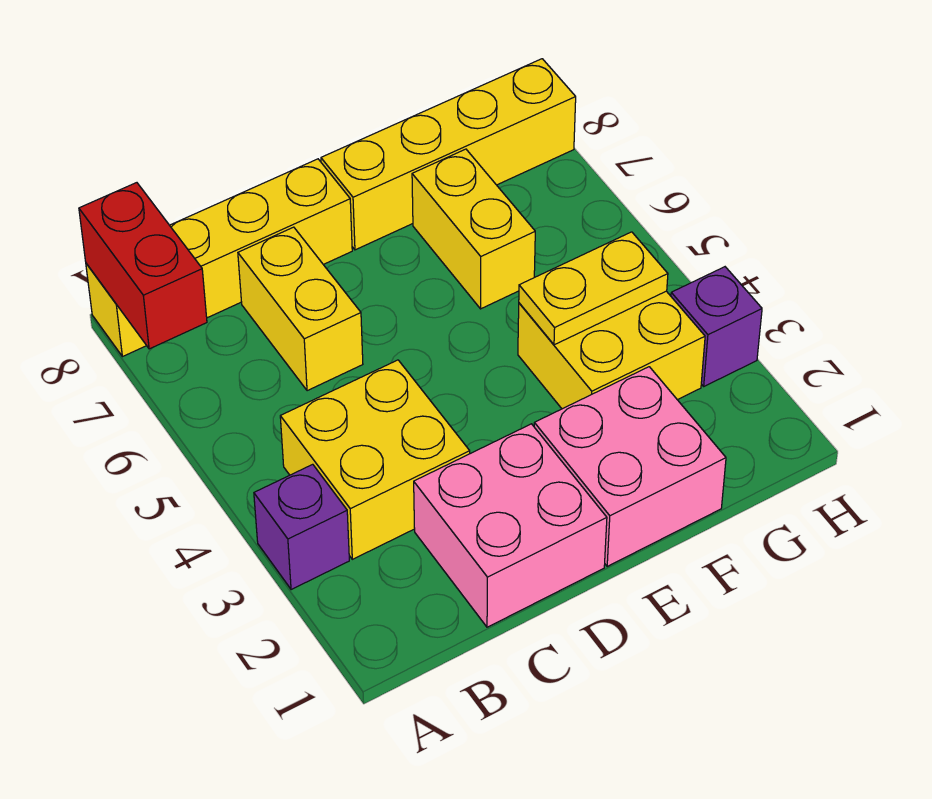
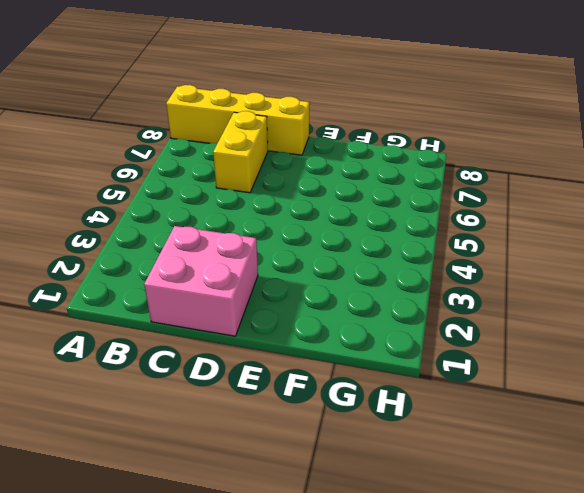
none -> purple 1x1 brick [254,464,349,590]
none -> yellow 2x2 brick [280,360,470,559]
none -> pink 2x2 brick [534,367,726,566]

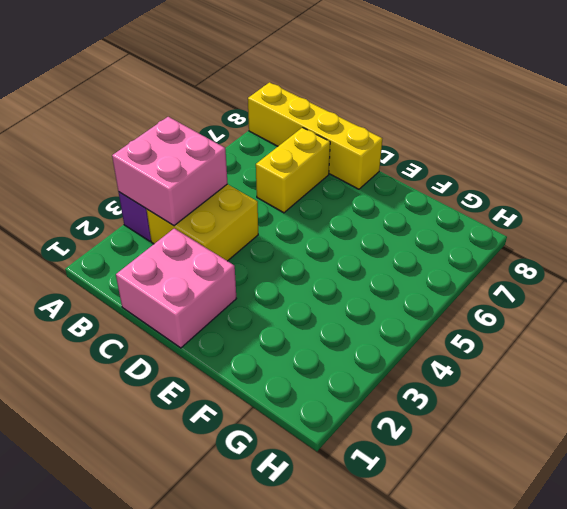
pink 2x2 brick [112,117,228,226] -> pink 2x2 brick moved to [534,367,726,566]
none -> yellow 1x4 brick [321,59,576,250]
none -> yellow 2x2 brick [518,291,705,409]
none -> yellow 1x2 brick [412,149,535,309]

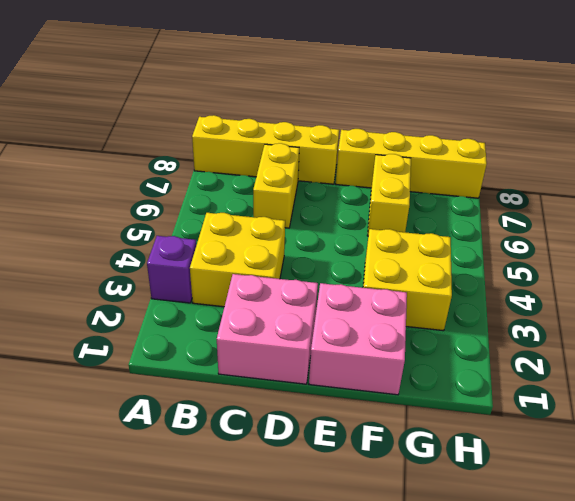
none -> purple 1x1 brick [671,267,762,386]
none -> red 1x2 brick [79,183,207,349]
none -> yellow 1x2 plate [519,232,668,345]

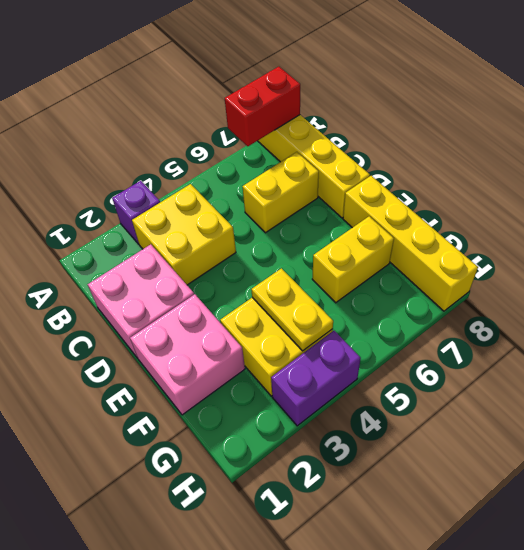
purple 1x2 brick [271,331,361,426] -> purple 1x1 brick [671,267,762,386]

